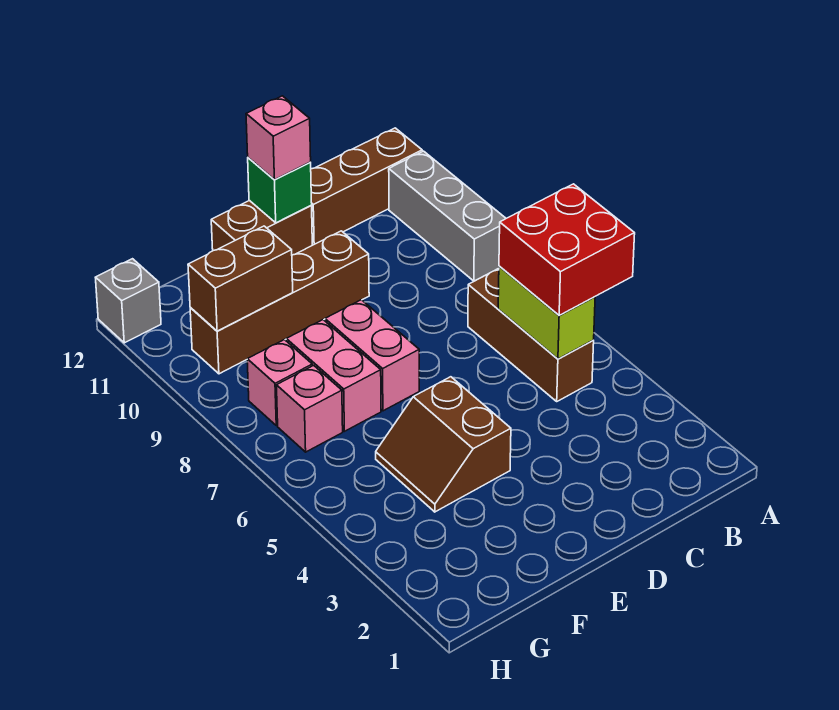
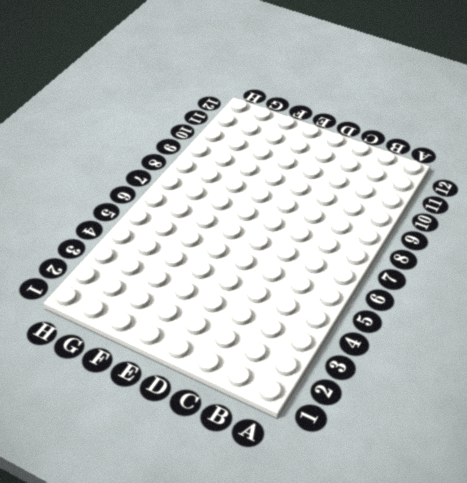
none -> grey 1x3 brick [389,151,506,281]
none -> brown 1x3 brick [311,128,422,245]
none -> brown 1x3 brick [468,268,594,401]

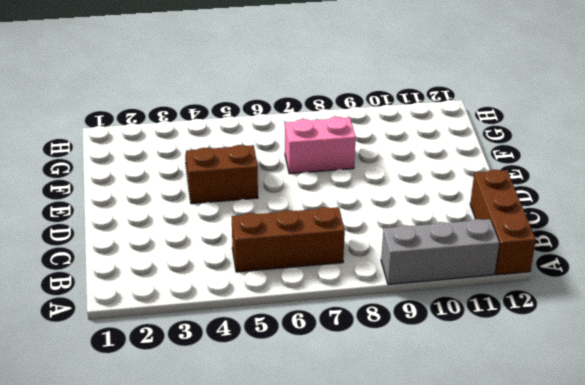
none -> brown 1x4 brick [190,231,369,374]
none -> brown 1x2 brick [211,200,312,255]
none -> pink 1x2 brick [325,300,419,411]

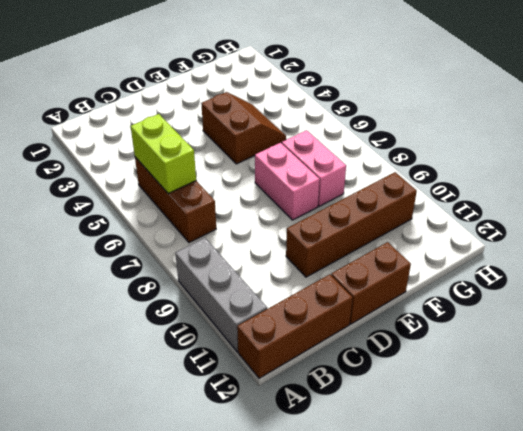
none -> pink 1x1 brick [276,365,343,452]
none -> pink 1x1 brick [247,340,312,426]
none -> grey 1x1 brick [95,259,161,343]

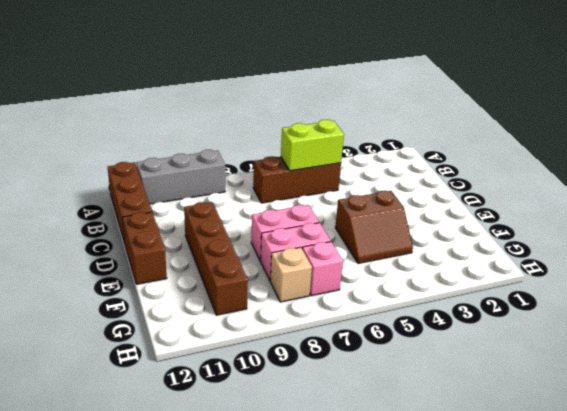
tan 1x1 brick [270,247,312,302] -> pink 1x1 brick [247,340,312,426]
none -> grey 1x1 brick [95,259,161,343]
none -> green 1x1 brick [248,158,312,223]
none -> brown 1x2 brick [188,226,293,331]

